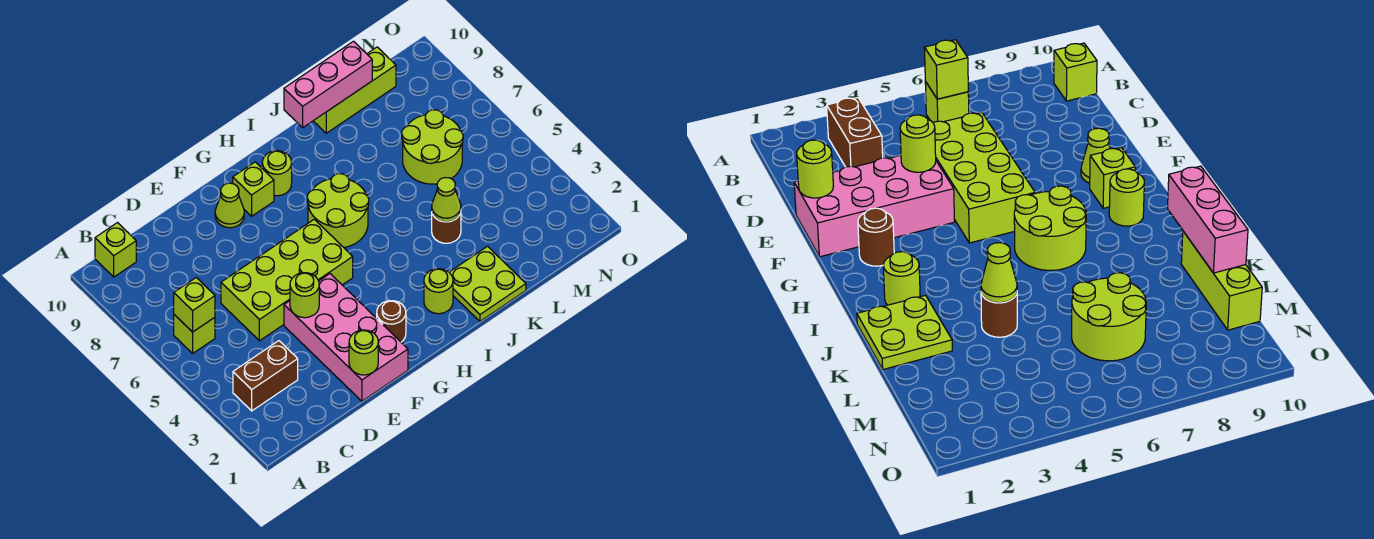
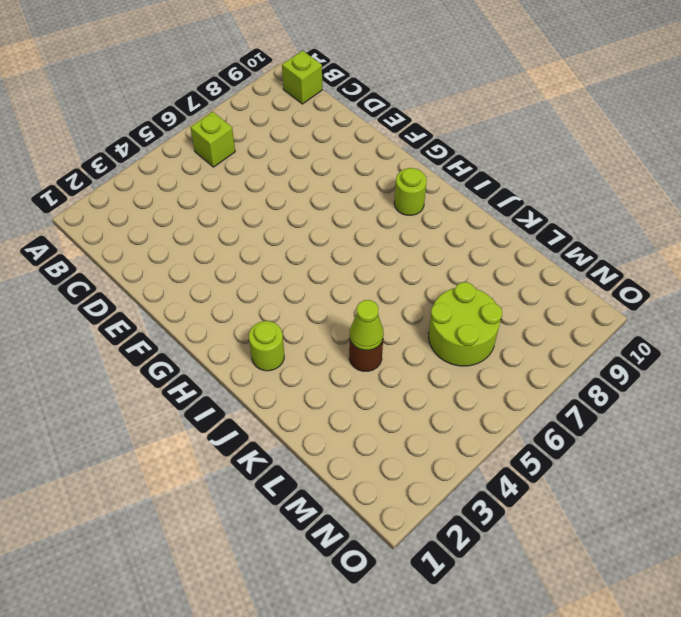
none -> brown 1x2 brick [233,341,298,411]
none -> lime 2x4 brick [221,219,353,341]
none -> pink 2x4 brick [284,274,408,401]

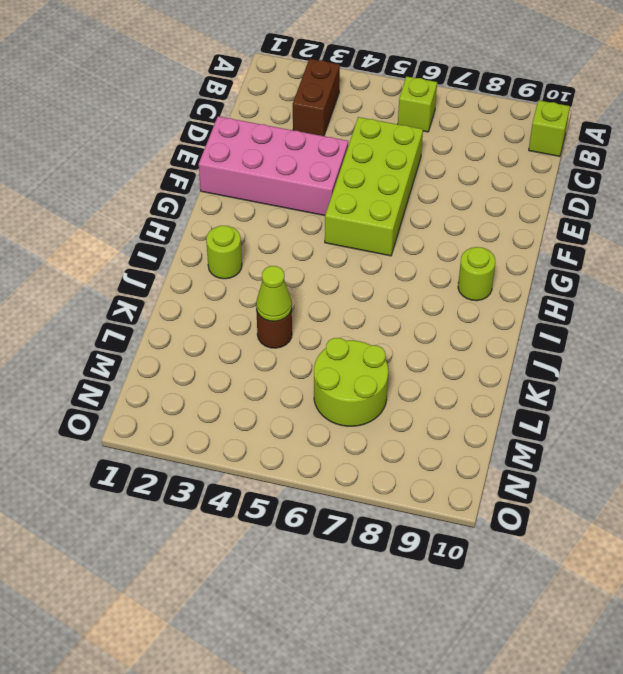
none -> lime 1x1 cone [215,183,244,228]
none -> brown 1x1 round brick [377,301,406,342]
none -> lime 1x1 brick [233,162,274,216]

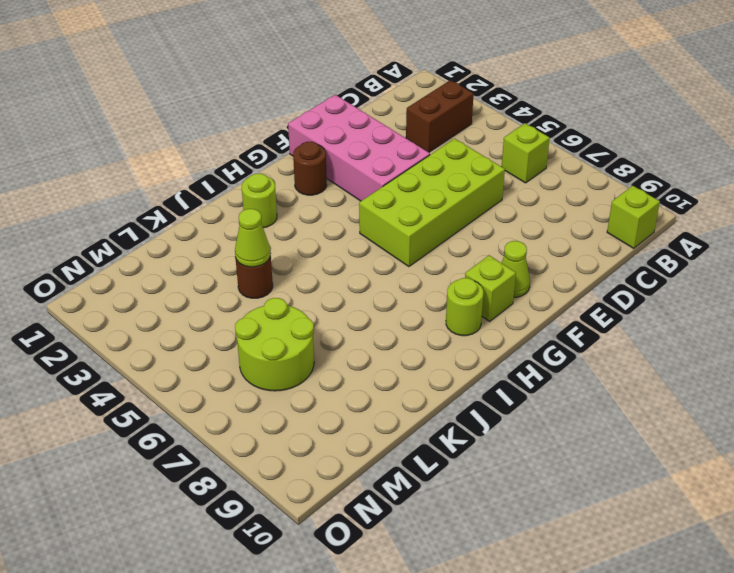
none -> lime 2x2 round brick [307,174,369,247]
none -> lime 2x2 plate [449,246,526,321]
none -> lime 1x3 brick [314,47,396,133]

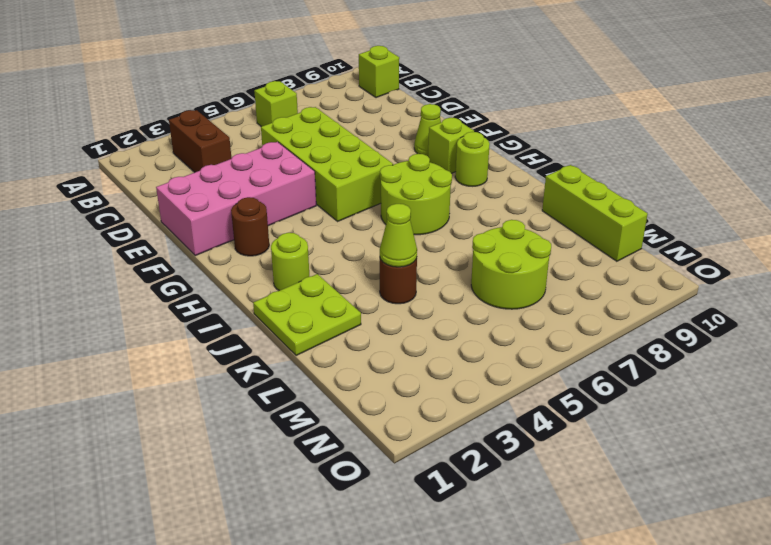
none -> lime 1x1 brick [174,278,215,332]
none -> lime 1x1 round brick [349,330,378,375]
none -> lime 1x1 round brick [290,273,319,318]

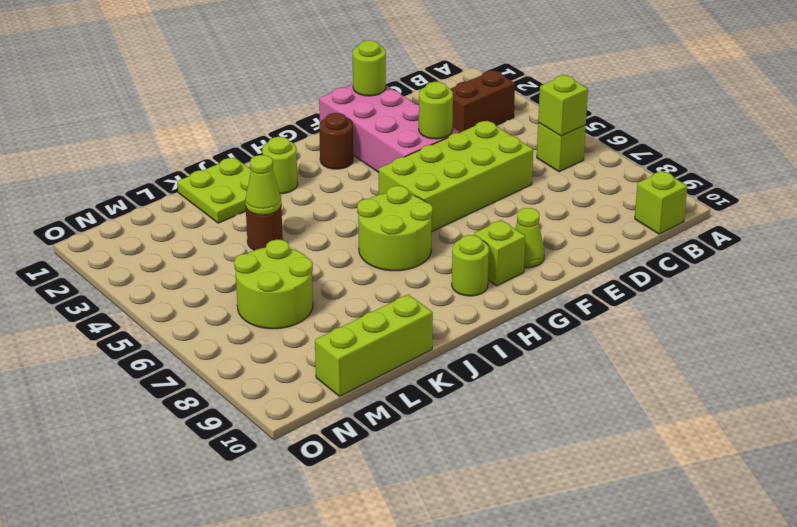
none -> pink 1x3 brick [284,41,372,127]

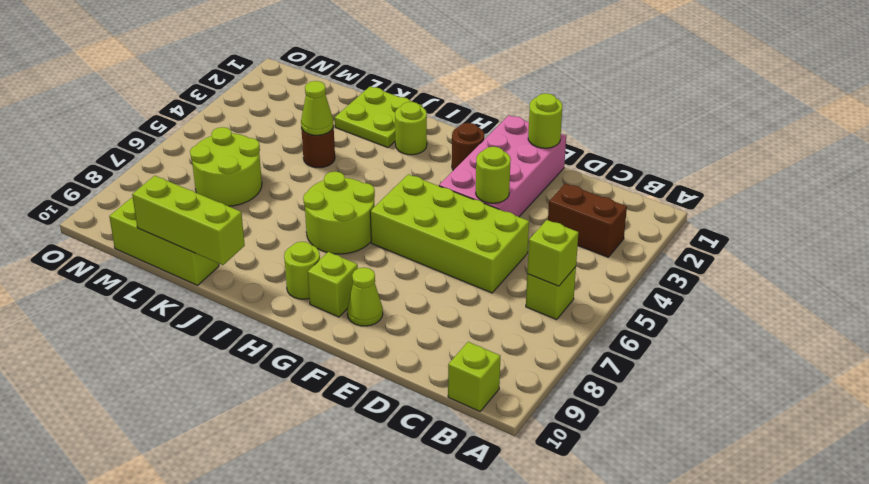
lime 1x3 brick [132,176,245,265] -> pink 1x3 brick [284,41,372,127]

